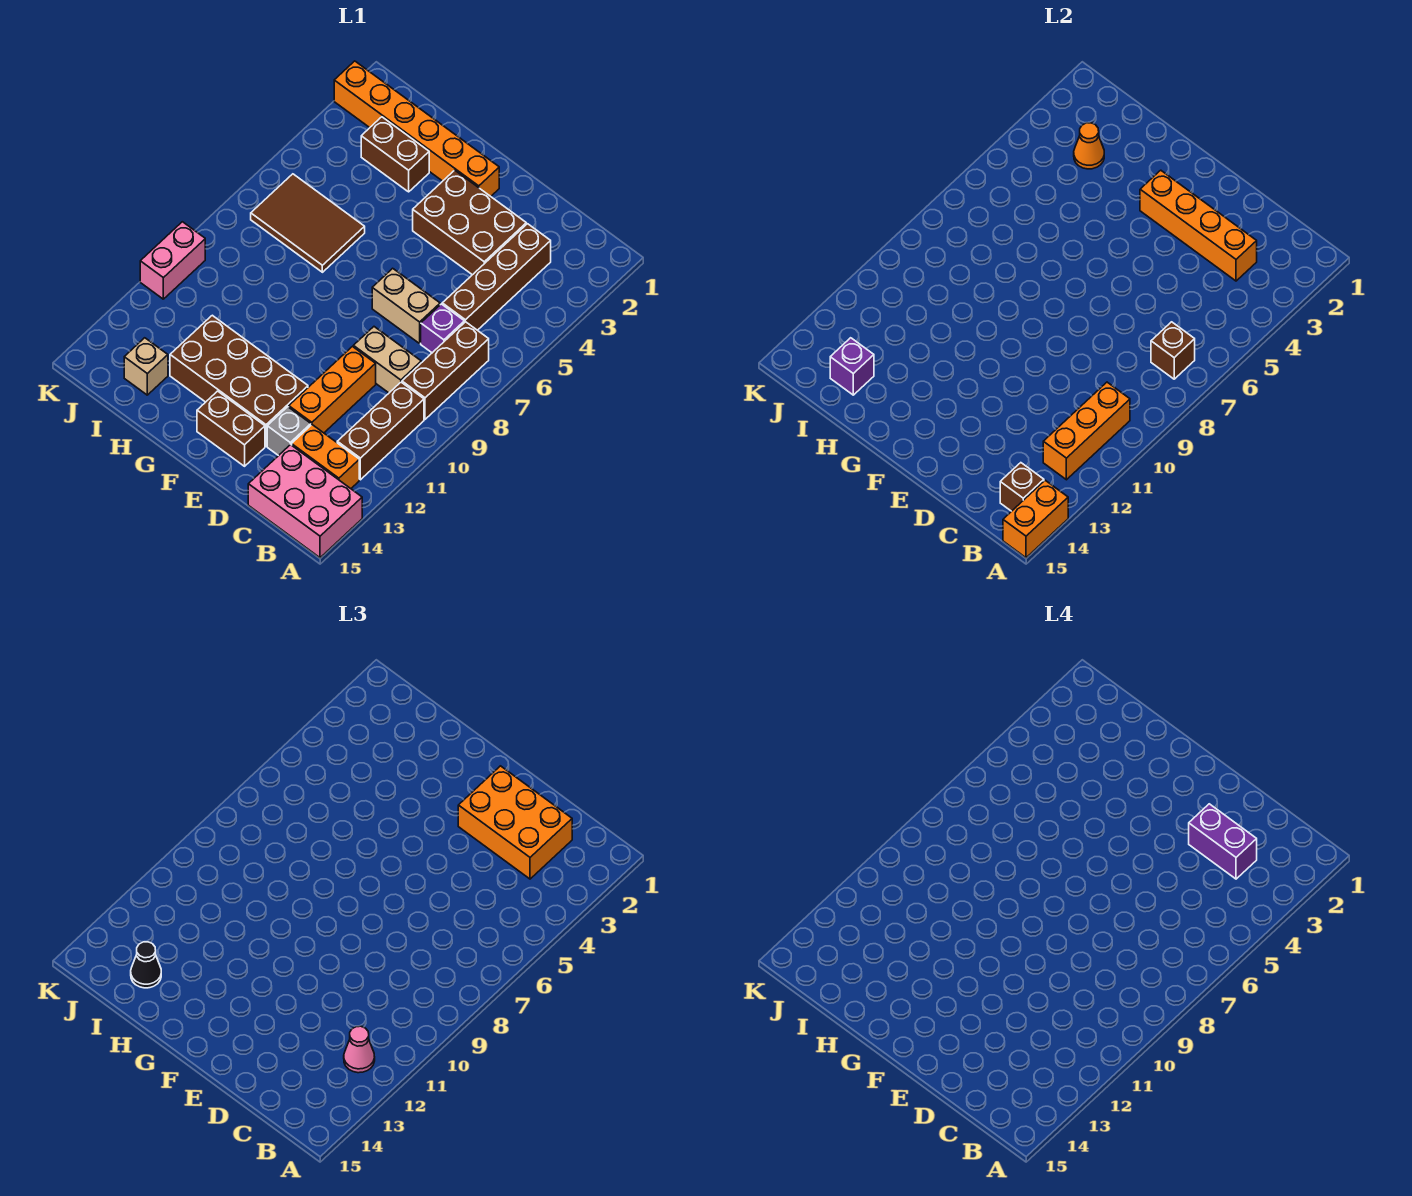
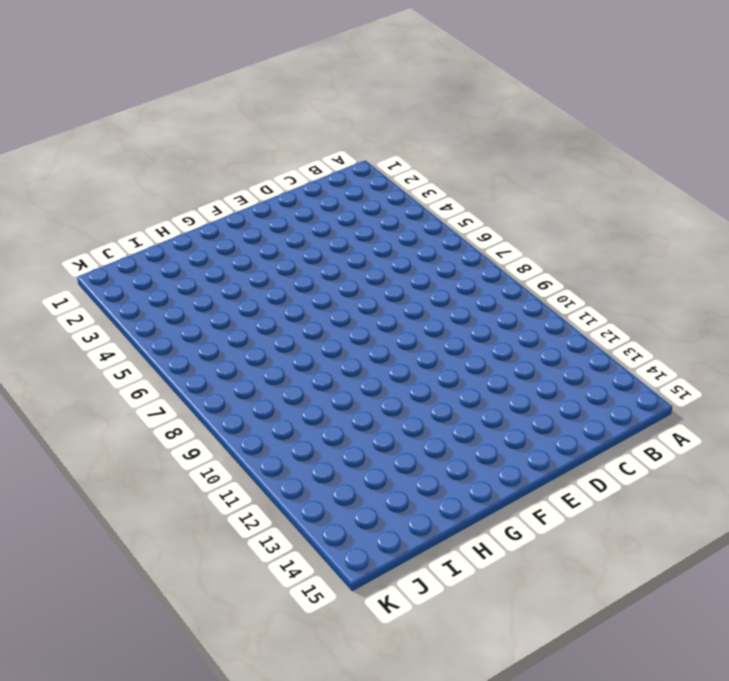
none -> pink 2x3 brick [248,444,362,558]
none -> brown 1x3 brick [402,322,489,419]
none -> brown 1x3 brick [337,382,424,480]

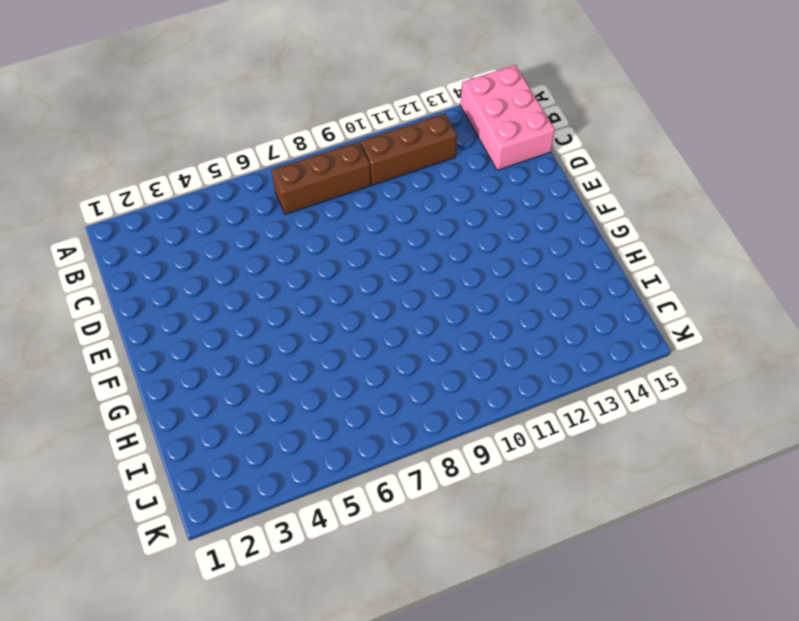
none -> orange 1x2 brick [292,425,359,489]
none -> brown 1x4 brick [442,224,551,330]
none -> purple 1x1 brick [421,304,464,353]

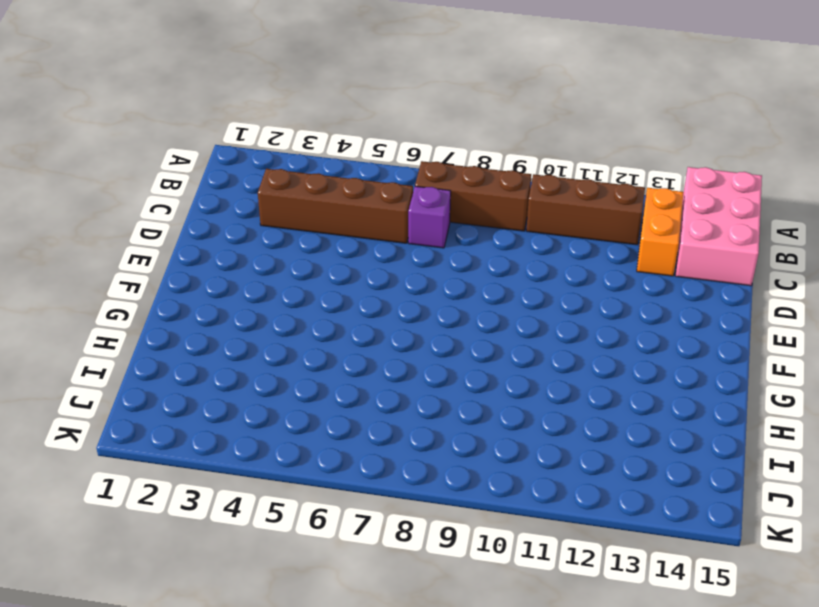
none -> tan 1x2 brick [353,327,421,393]
none -> brown 2x3 brick [413,170,526,275]
none -> tan 1x2 brick [372,268,440,343]

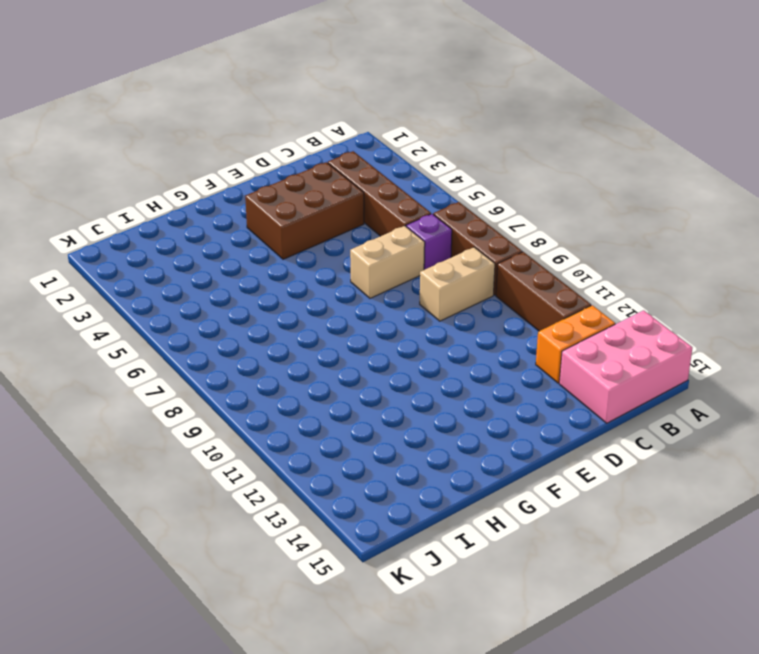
none -> orange 1x3 brick [289,347,376,433]
none -> grey 1x1 brick [267,407,311,456]
none -> brown 2x4 brick [170,315,308,446]

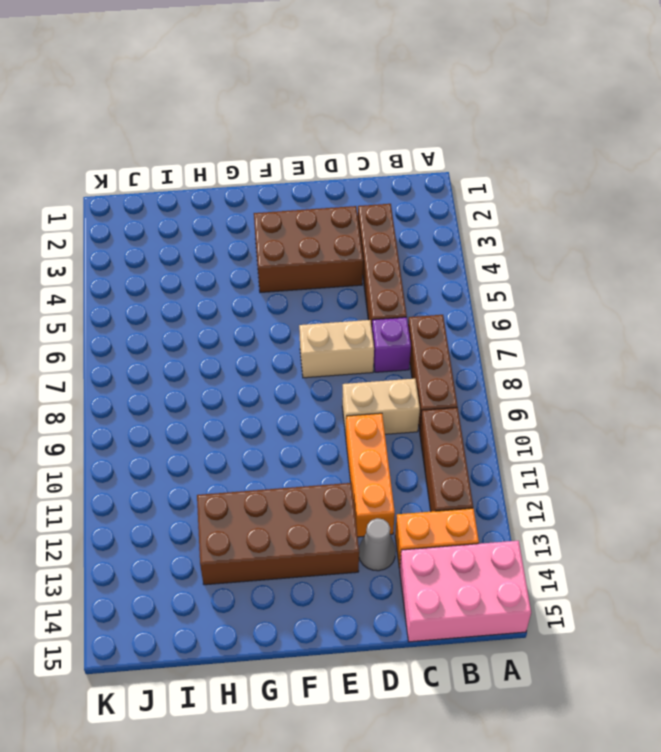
grey 1x1 cone [359,518,396,571] -> grey 1x1 brick [267,407,311,456]
none -> brown 1x2 brick [197,391,265,466]
none -> orange 1x6 brick [334,61,499,196]
none -> brown 1x2 brick [361,117,429,192]

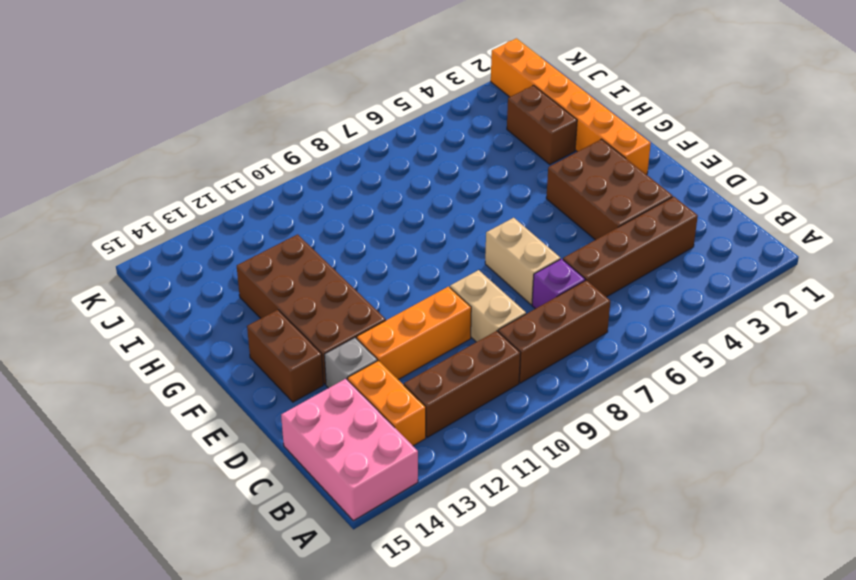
none -> brown 2x3 tile [251,174,365,272]
none -> tan 1x1 brick [124,338,168,395]
none -> pink 1x2 brick [140,222,205,299]

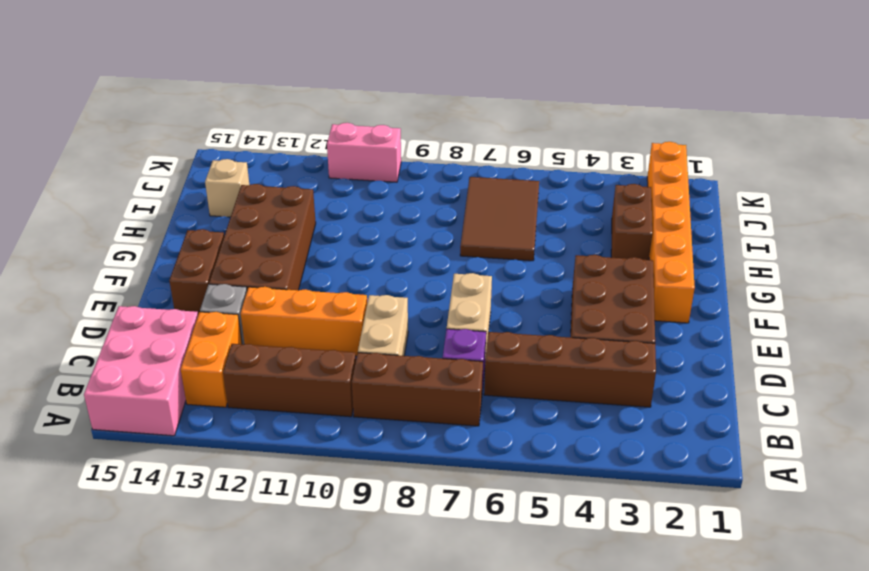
none -> orange 1x2 brick [1003,480,1068,558]
none -> brown 1x1 brick [1151,322,1195,379]
none -> orange 1x3 brick [1043,382,1130,480]

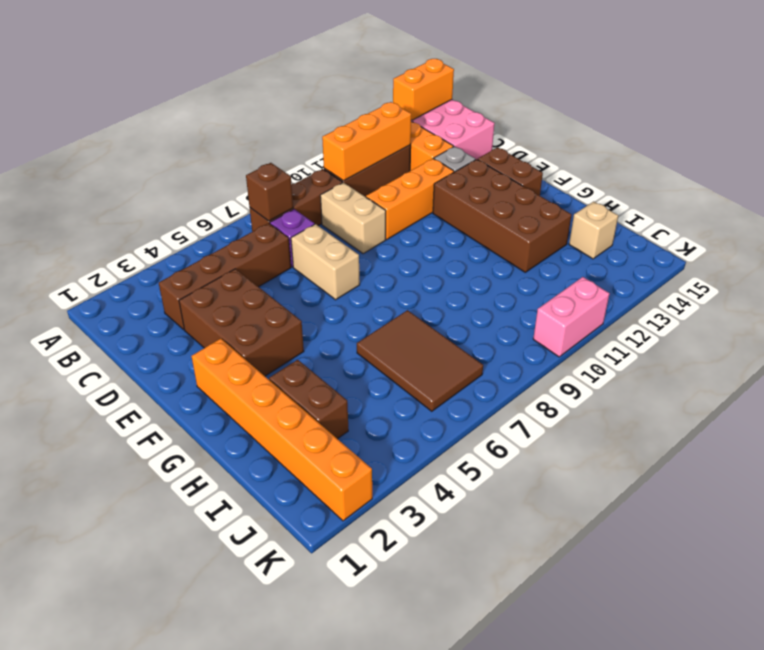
none -> brown 1x1 brick [1000,463,1044,511]
none -> orange 1x4 brick [1140,170,1257,281]
none -> orange 1x1 cone [1074,123,1104,169]

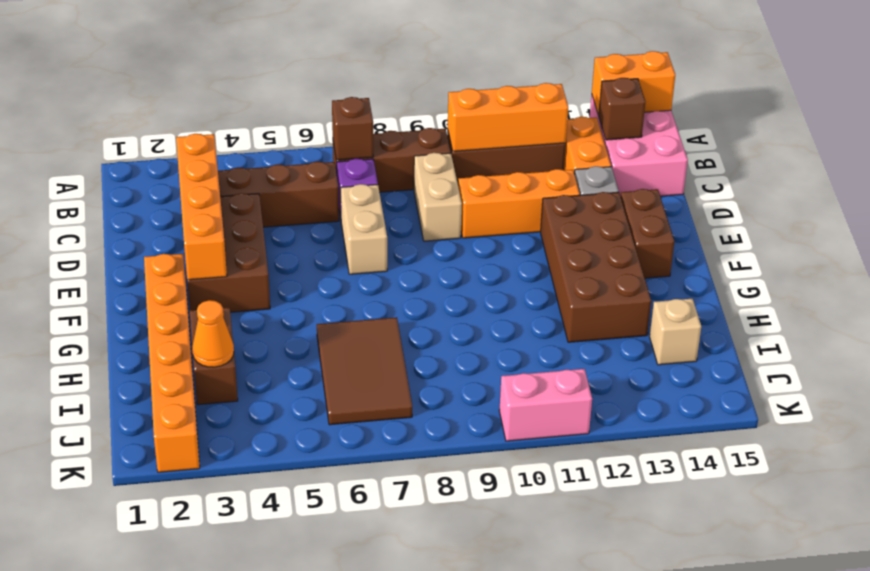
none -> purple 1x1 brick [830,338,874,395]
none -> pink 1x1 cone [344,1026,375,1073]
none -> orange 2x3 brick [458,766,572,879]

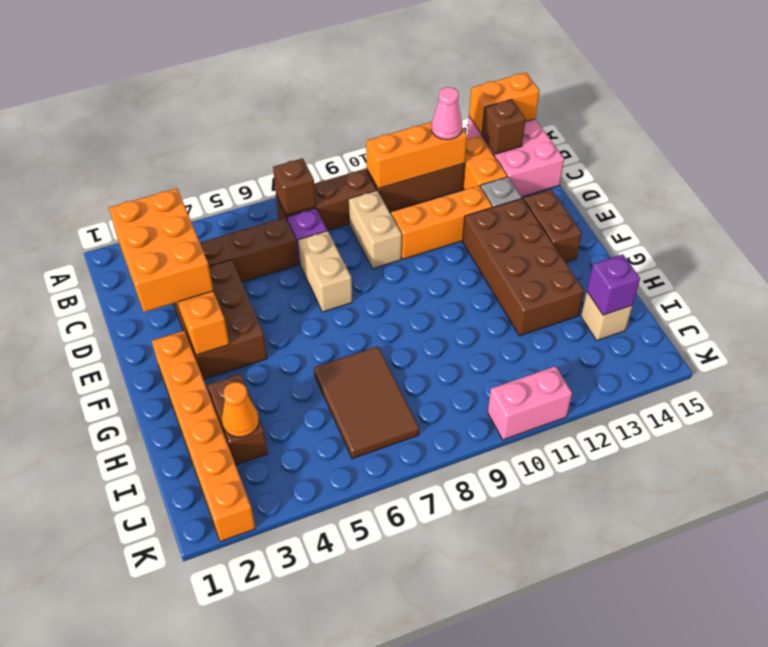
none -> black 1x1 cone [131,942,161,988]
none -> purple 1x2 brick [1189,804,1257,879]

